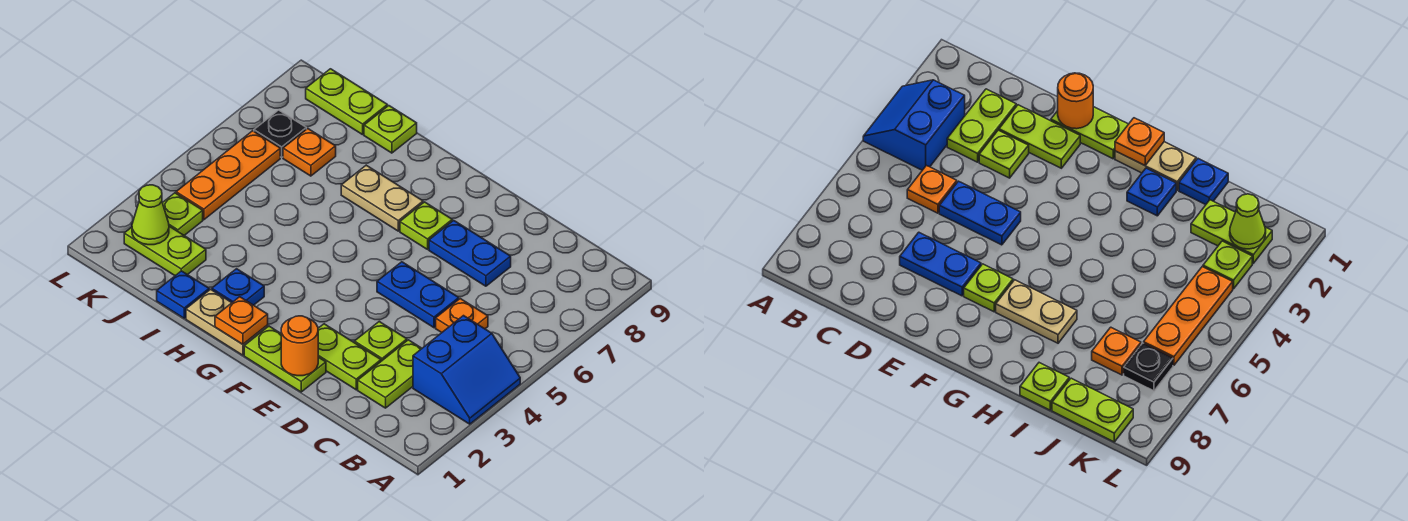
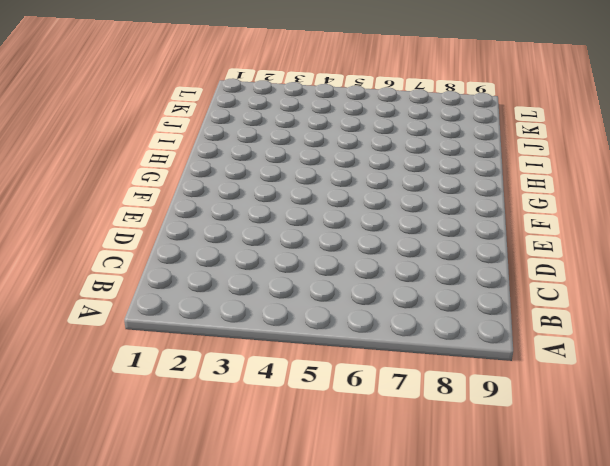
none -> blue 2x2 slope [413,316,520,424]
none -> lime 1x2 plate [358,340,422,408]
none -> orange 1x1 plate [436,299,488,333]

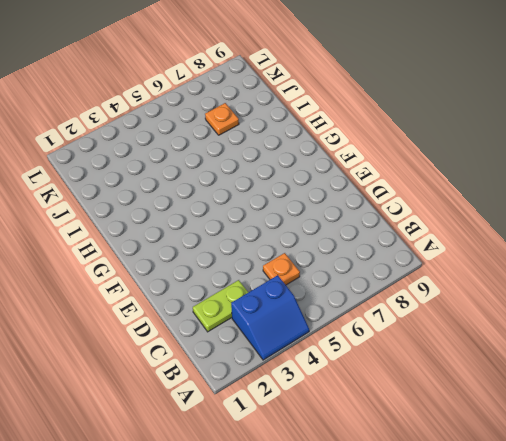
none -> lime 1x2 plate [318,324,381,390]
none -> lime 1x1 plate [354,322,407,361]
none -> blue 1x2 plate [377,262,459,328]

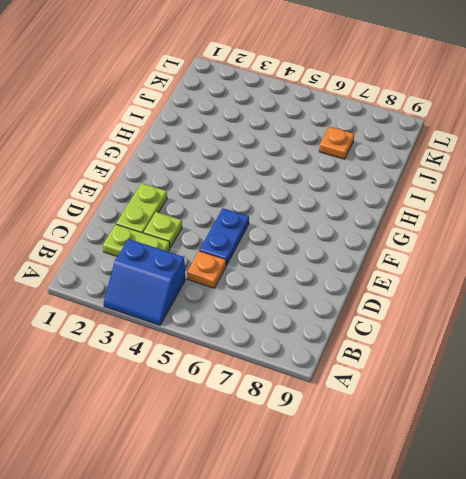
none -> blue 1x2 plate [429,220,511,286]
none -> lime 1x2 plate [244,326,326,392]
none -> lime 1x1 plate [400,202,452,249]

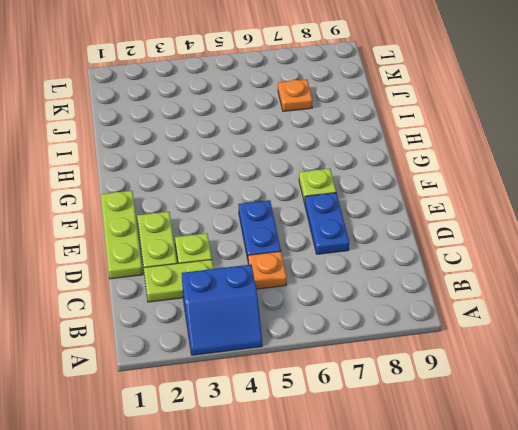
lime 1x3 plate [101,191,143,279] -> lime 1x2 plate [244,326,326,392]
none -> tan 1x2 plate [186,289,268,355]
none -> tan 1x2 plate [341,165,423,231]
none -> blue 1x1 plate [212,269,264,305]

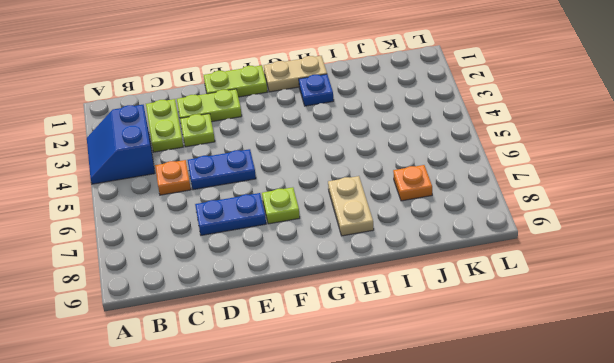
tan 1x2 plate [328,176,374,236] -> tan 1x2 plate turned to [341,165,423,231]
none -> blue 1x1 plate [157,271,209,318]
none -> lime 1x1 plate [364,106,417,153]
none -> lime 1x2 plate [124,226,206,276]

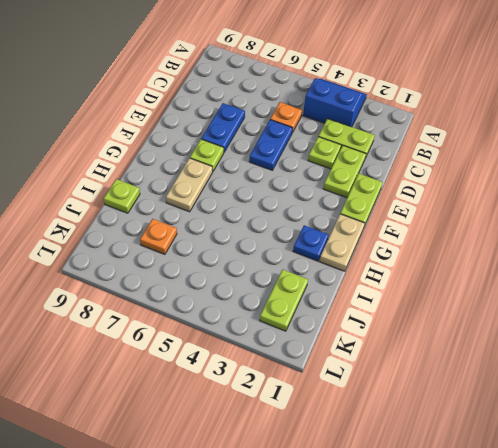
none -> blue 1x1 plate [157,271,209,318]
none -> lime 1x2 plate [306,69,387,135]
none -> lime 1x1 plate [163,193,203,235]

